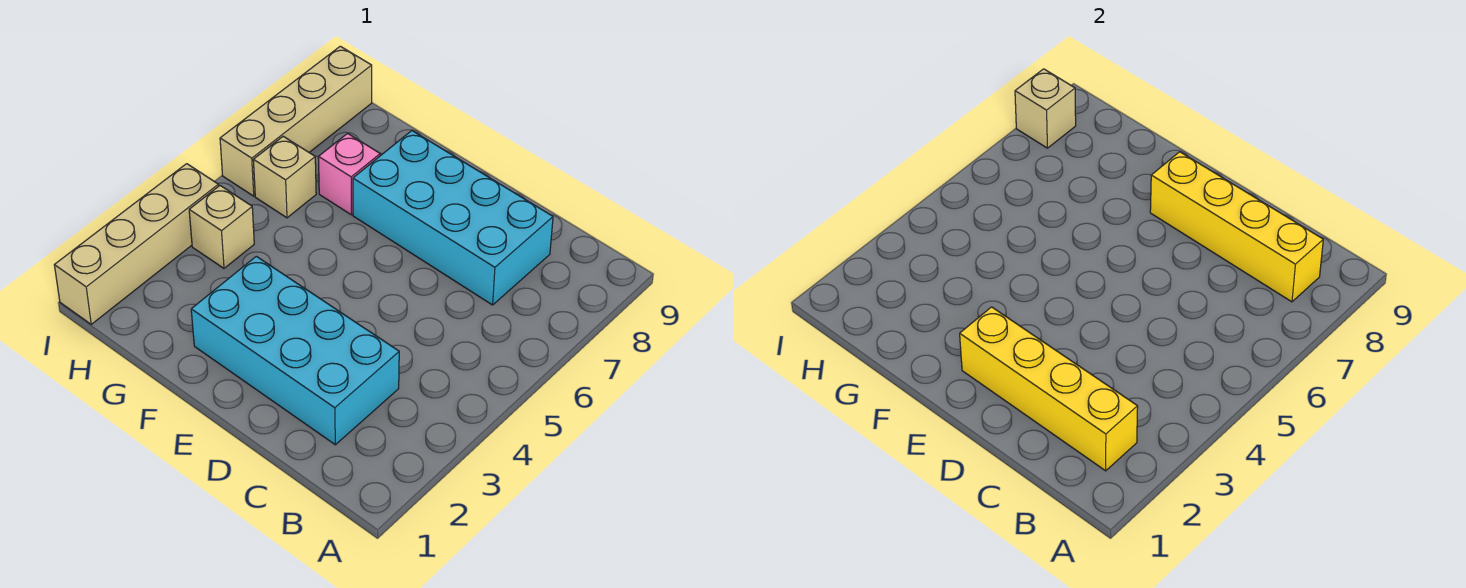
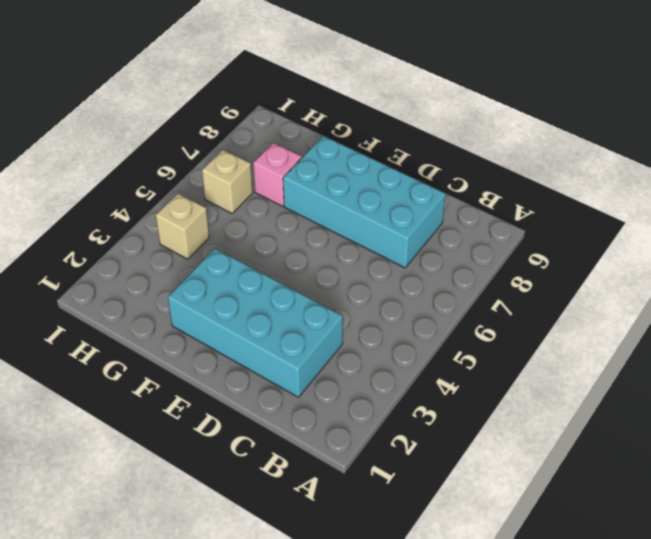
none -> tan 1x4 brick [54,164,219,324]
none -> tan 1x4 brick [220,46,372,196]

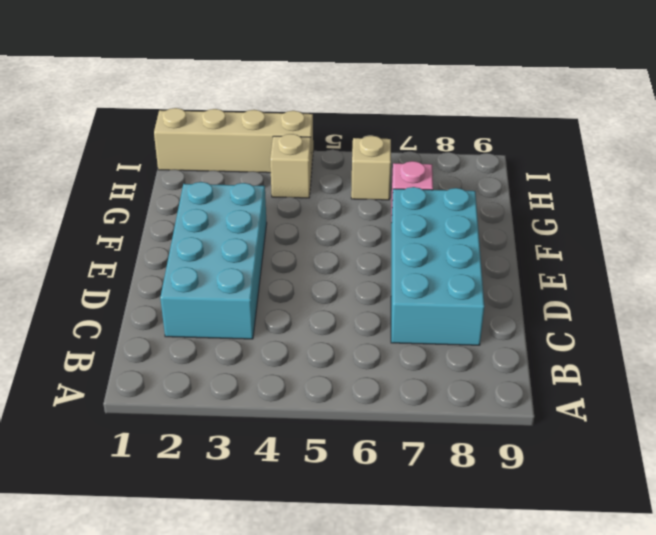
none -> tan 1x4 brick [220,46,372,196]
none -> yellow 1x4 brick [960,307,1138,471]

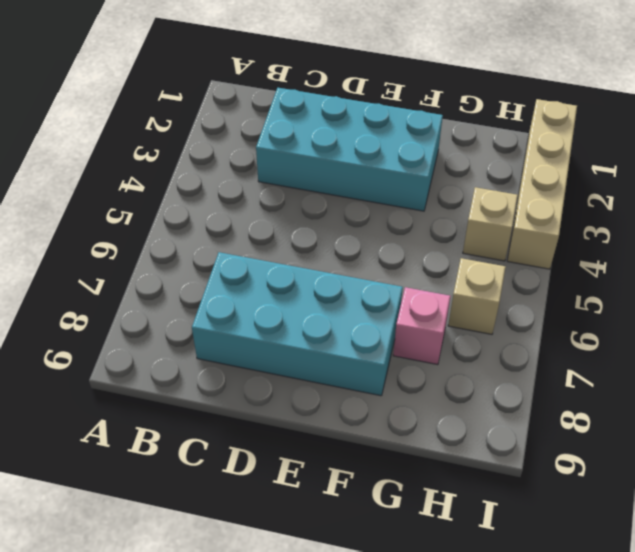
none -> tan 1x4 brick [220,46,372,196]
none -> yellow 1x4 brick [960,307,1138,471]

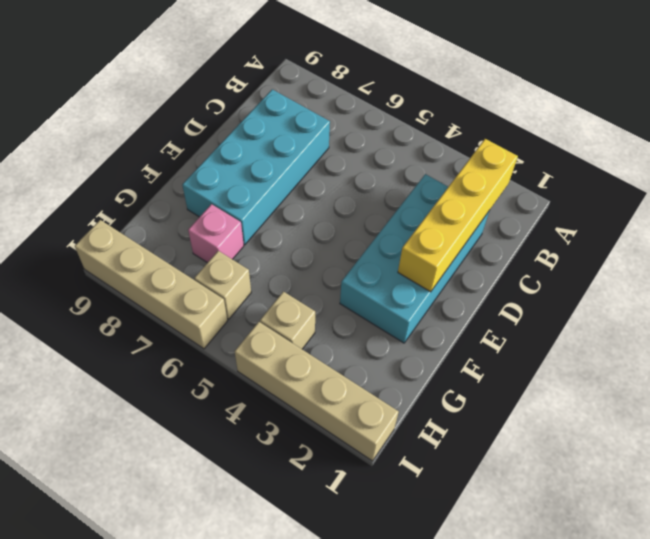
none -> yellow 1x4 brick [1150,152,1323,302]
none -> tan 1x1 brick [1015,69,1076,148]

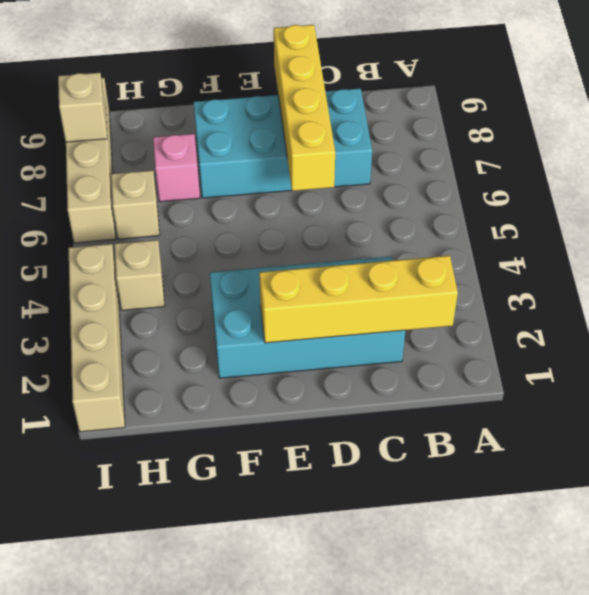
yellow 1x4 brick [274,25,335,191] -> yellow 1x4 brick turned to [1150,152,1323,302]

